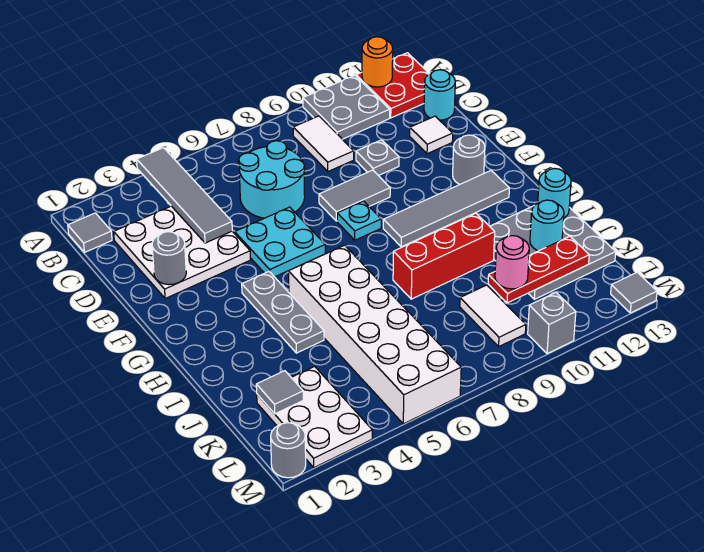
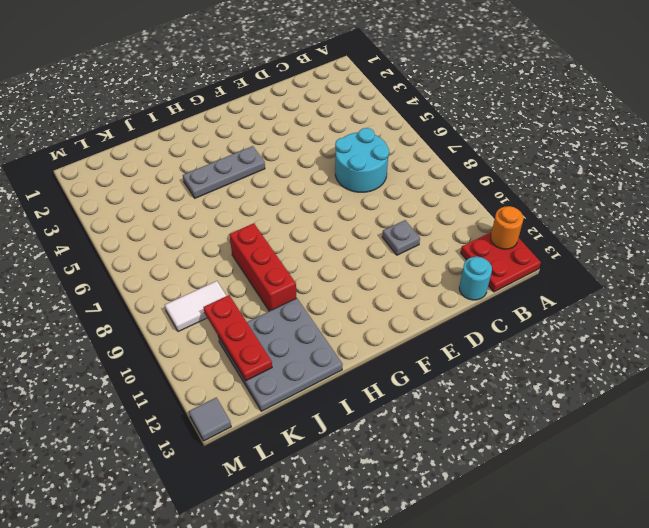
none -> grey 2x2 plate [303,75,390,139]
none -> grey 1x1 tile [68,213,112,252]
none -> white 1x2 tile [293,116,354,171]
none -> white 3x3 plate [114,206,251,299]

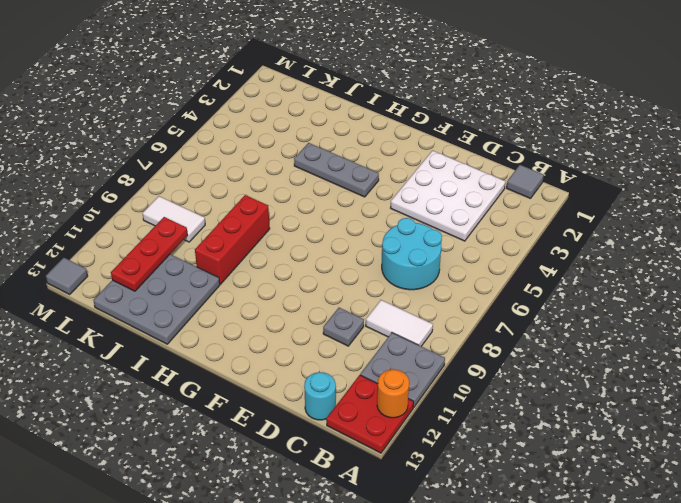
none -> white 1x1 tile [410,116,453,154]
none -> cyan 2x2 plate [235,207,325,277]
none -> grey 1x2 tile [319,170,390,221]
none -> cyan 1x1 plate [337,201,381,240]

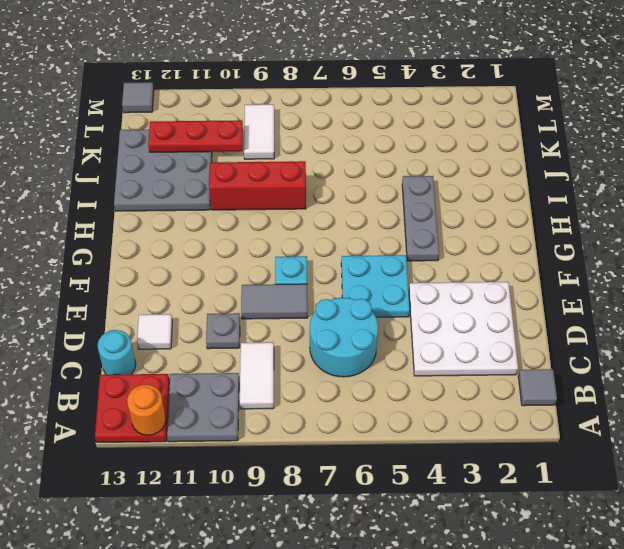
none -> grey 1x1 round brick [453,135,485,184]
none -> grey 1x4 tile [383,171,509,247]
none -> white 2x6 brick [289,245,461,424]
none -> white 2x3 plate [257,366,372,467]

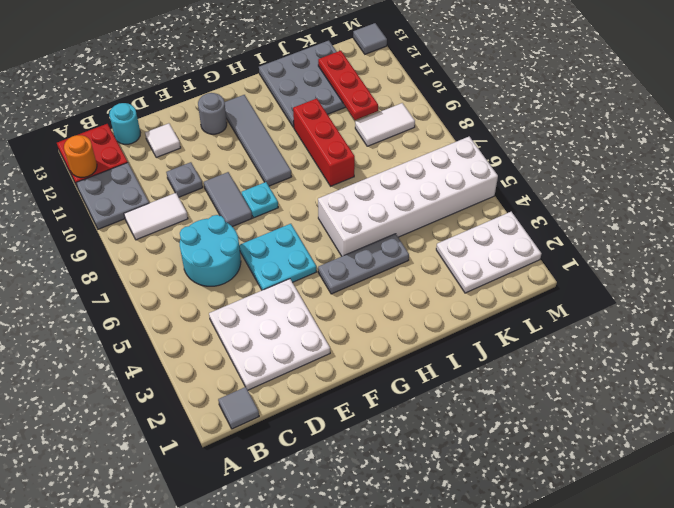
none -> grey 1x1 round brick [271,423,306,478]
none -> grey 1x1 brick [528,293,576,354]
none -> grey 1x4 tile [137,148,232,243]
none -> grey 1x1 round brick [152,232,186,285]

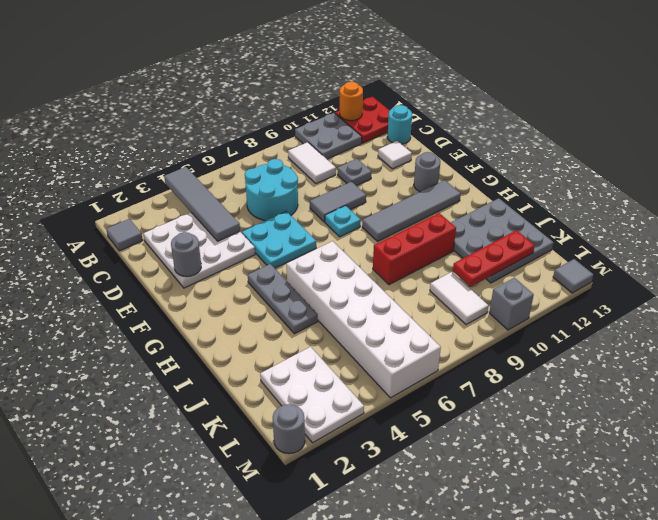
none -> cyan 1x1 round brick [538,169,571,218]
none -> cyan 1x1 round brick [530,200,564,251]
none -> grey 1x1 tile [256,371,303,414]
none -> pink 1x1 round brick [495,236,529,289]

